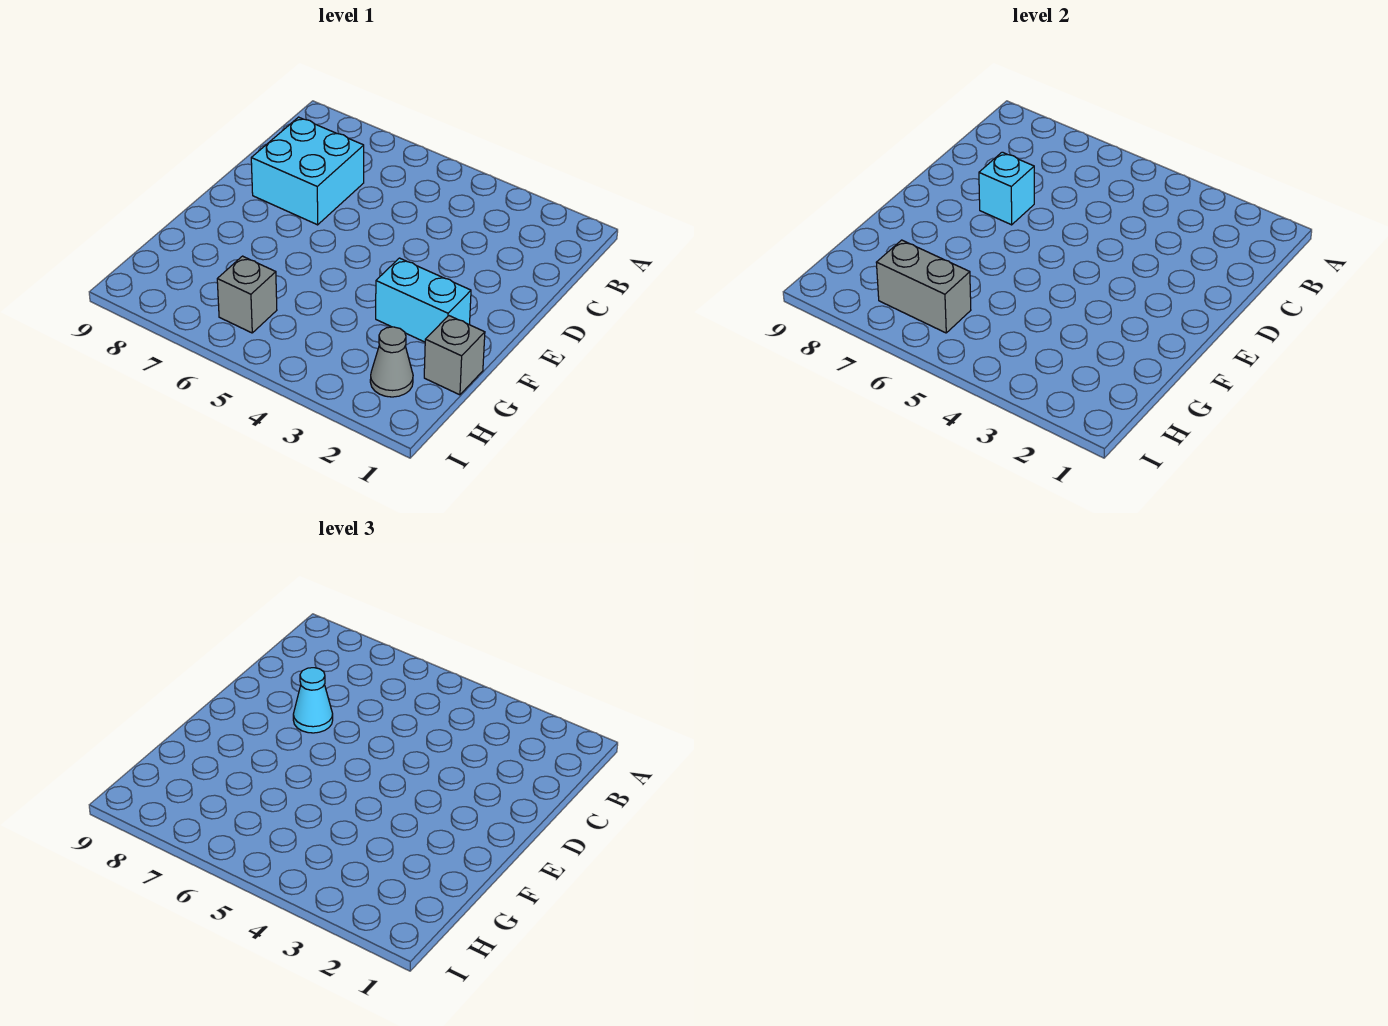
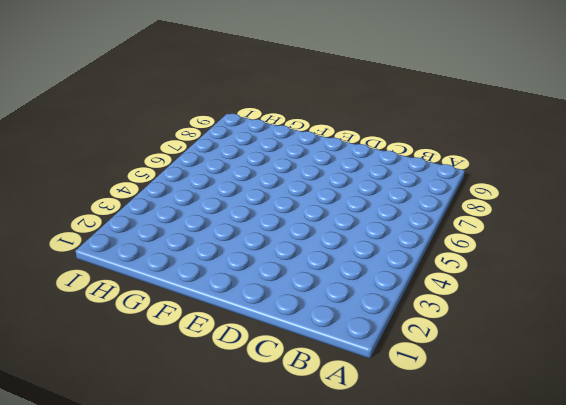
none -> cyan 2x2 brick [251,117,364,225]
none -> cyan 1x2 brick [376,258,471,342]

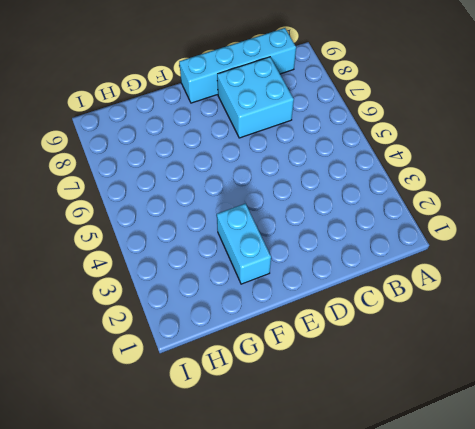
cyan 1x4 brick [179,28,296,103] -> none
none -> grey 1x1 brick [424,316,485,395]
none -> grey 1x1 cone [370,327,413,397]

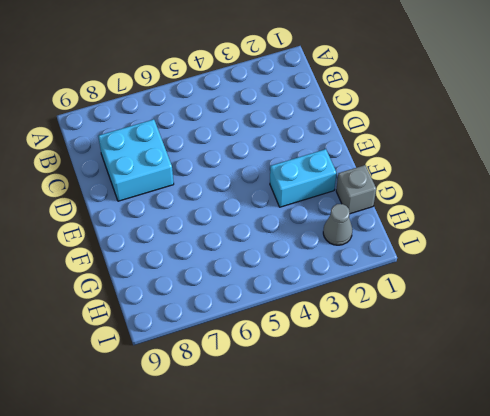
none -> grey 1x1 brick [217,256,277,333]
none -> cyan 1x1 brick [979,152,1034,225]

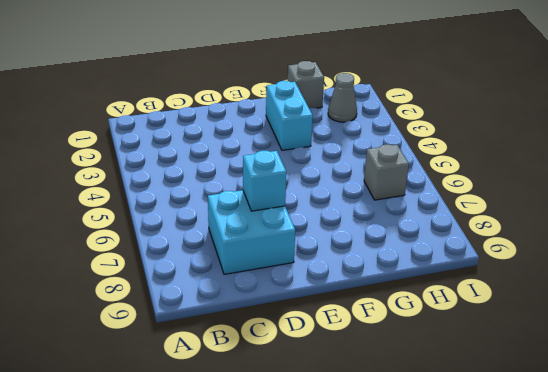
none -> grey 1x2 brick [876,240,971,333]
none -> cyan 1x1 cone [293,668,333,733]

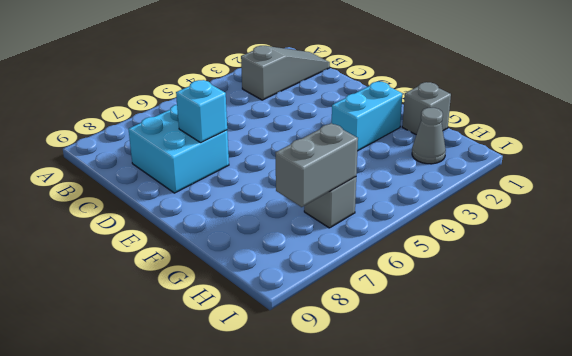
grey 1x3 slope [241,46,330,100] -> none
none -> cyan 1x1 cone [293,668,333,733]

